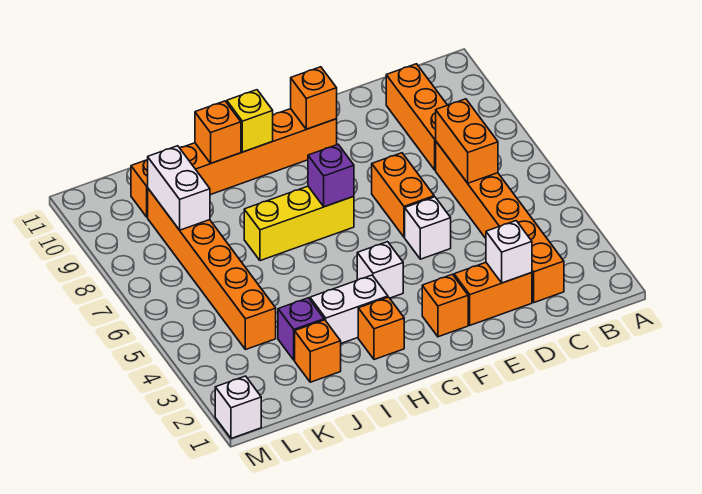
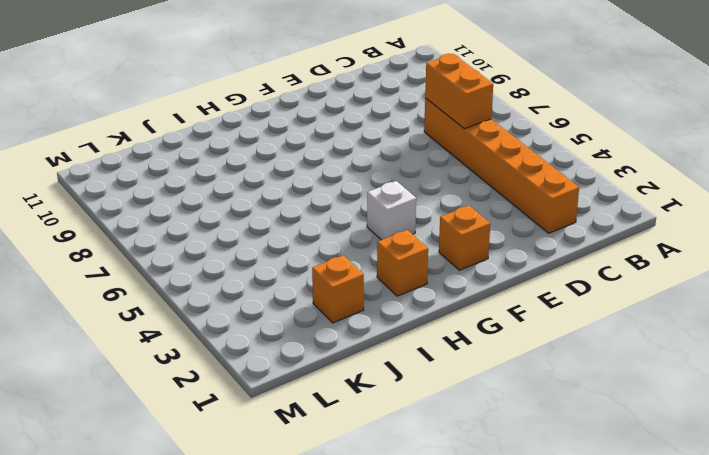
none -> orange 1x3 brick [386,64,447,170]
none -> orange 1x2 brick [454,263,532,325]
none -> white 1x1 brick [405,197,451,259]

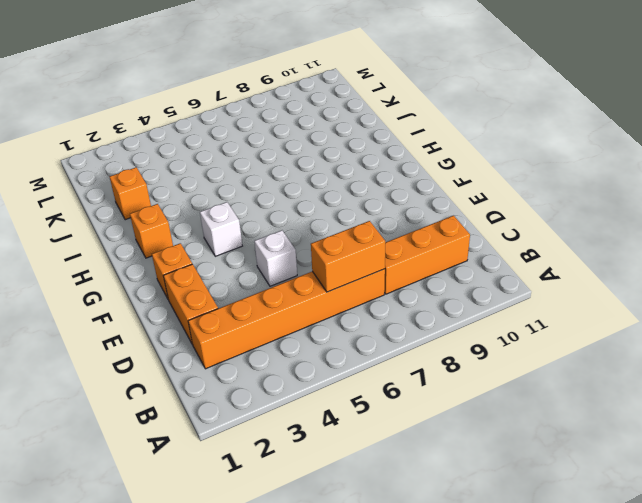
none -> orange 1x2 brick [372,153,434,237]
none -> orange 1x6 brick [131,109,337,217]
none -> yellow 1x3 brick [244,186,354,261]

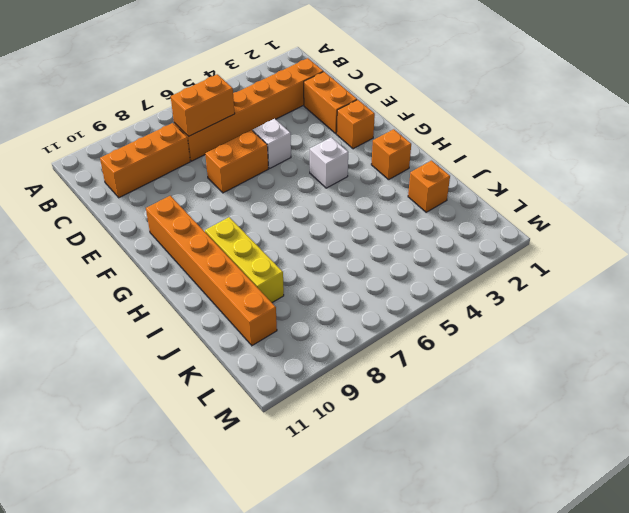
yellow 1x3 brick [205,217,284,303] -> yellow 1x3 brick moved to [244,186,354,261]
none -> white 1x2 brick [310,275,388,343]
none -> purple 1x1 brick [278,298,324,360]
none -> orange 1x6 brick [148,189,276,350]

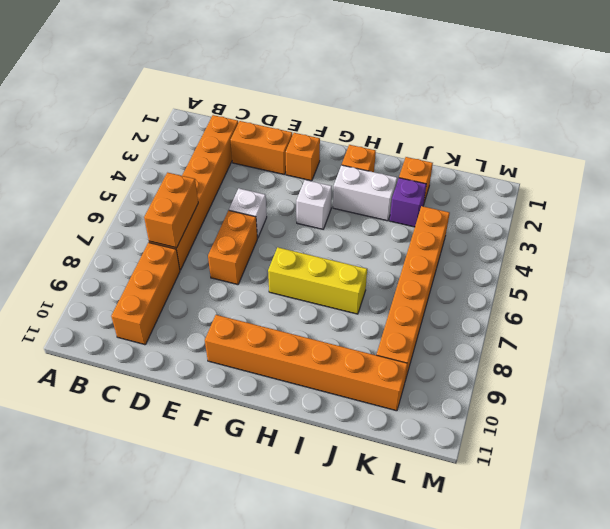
none -> white 1x1 brick [215,376,261,438]
none -> white 1x1 brick [486,221,532,283]
none -> orange 1x1 brick [291,67,337,129]

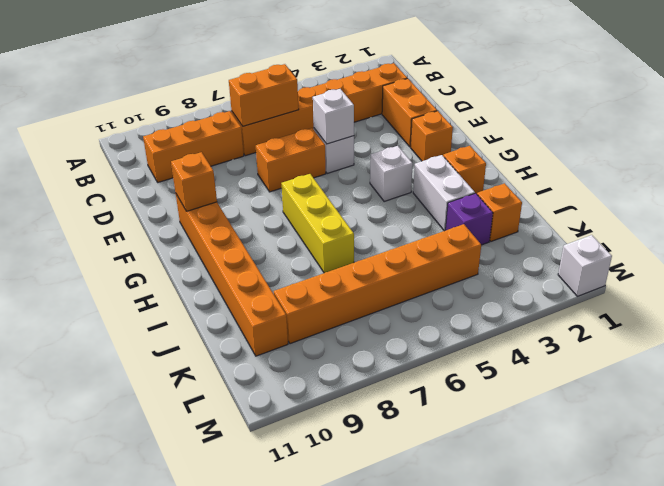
white 1x1 brick [313,89,354,144] -> white 1x1 brick moved to [486,221,532,283]
none -> purple 1x1 brick [308,145,354,207]
none -> yellow 1x1 brick [227,90,273,152]
none -> orange 1x1 brick [195,101,241,163]

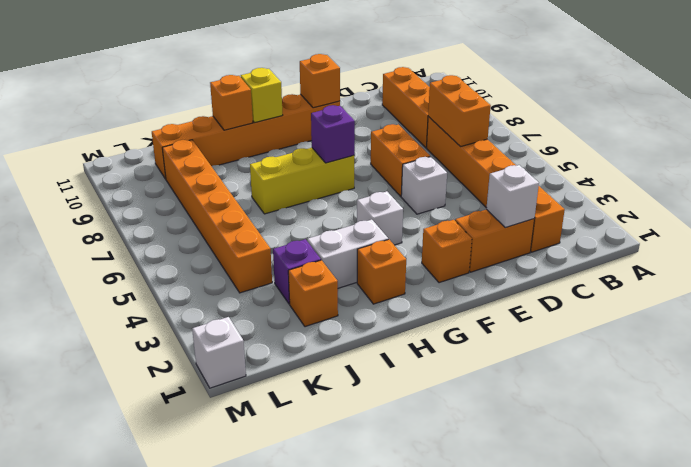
none -> white 1x2 brick [148,146,210,230]

